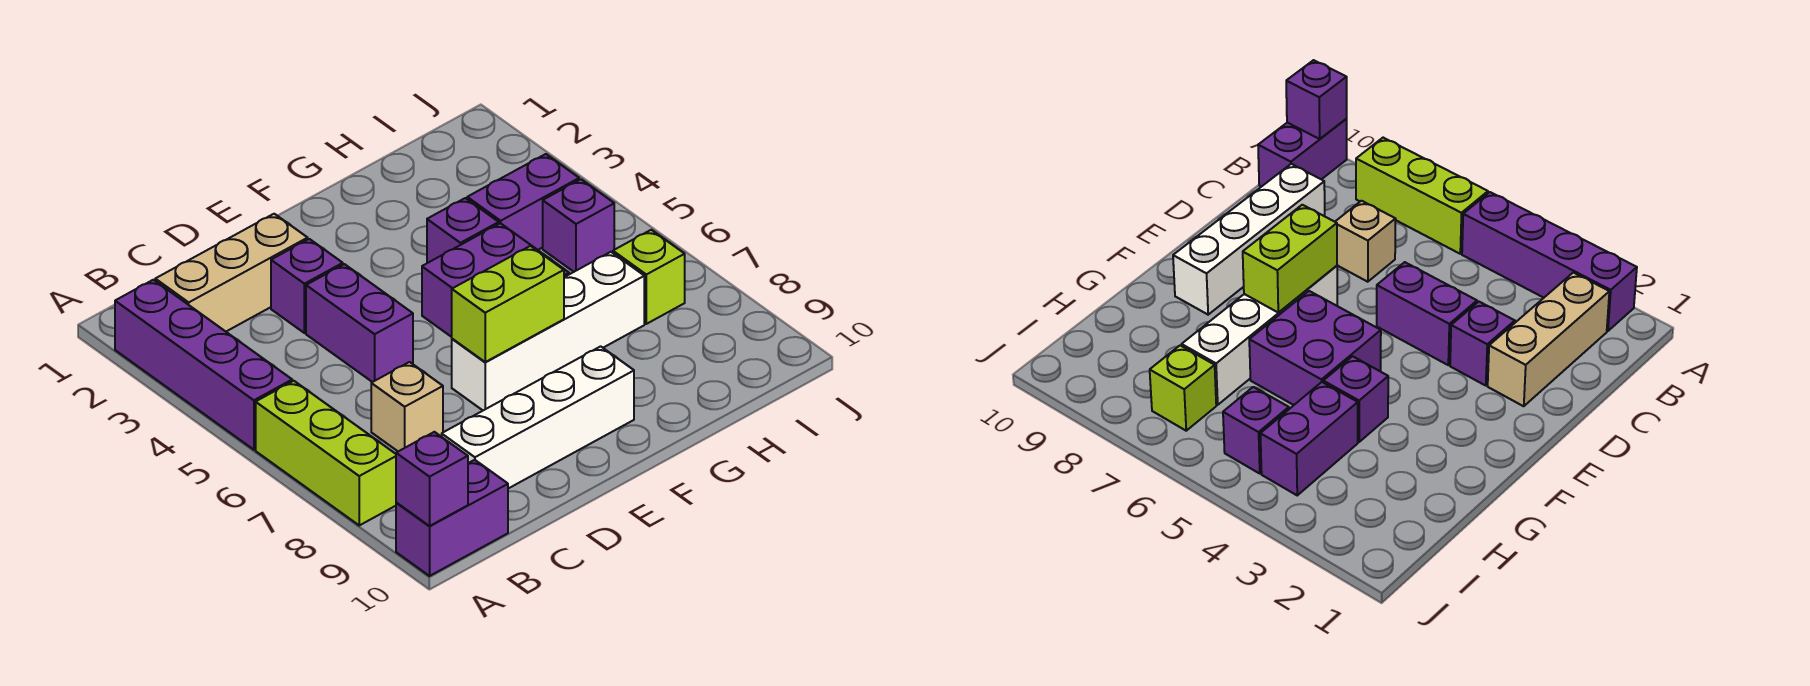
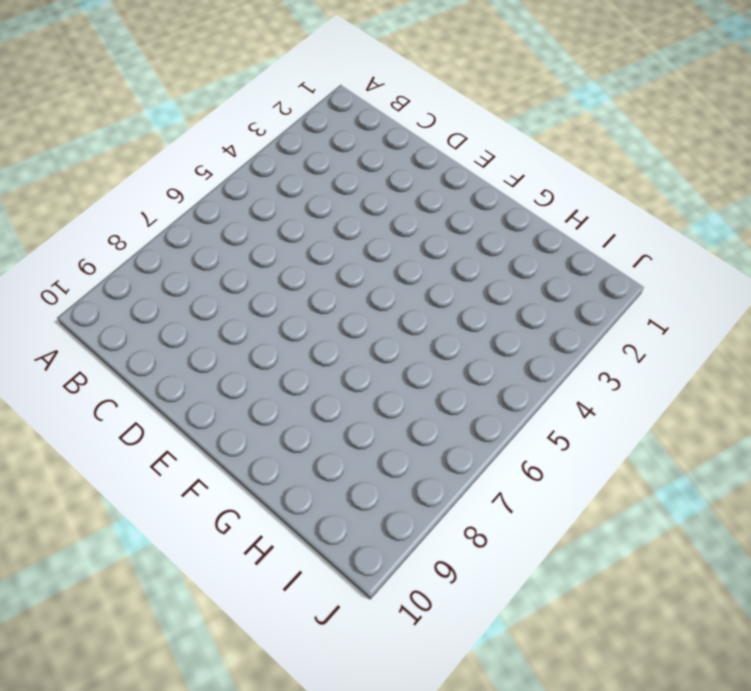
none -> purple 1x4 brick [115,280,292,450]
none -> lime 1x3 brick [256,381,396,525]
none -> purple 1x2 brick [396,460,508,576]

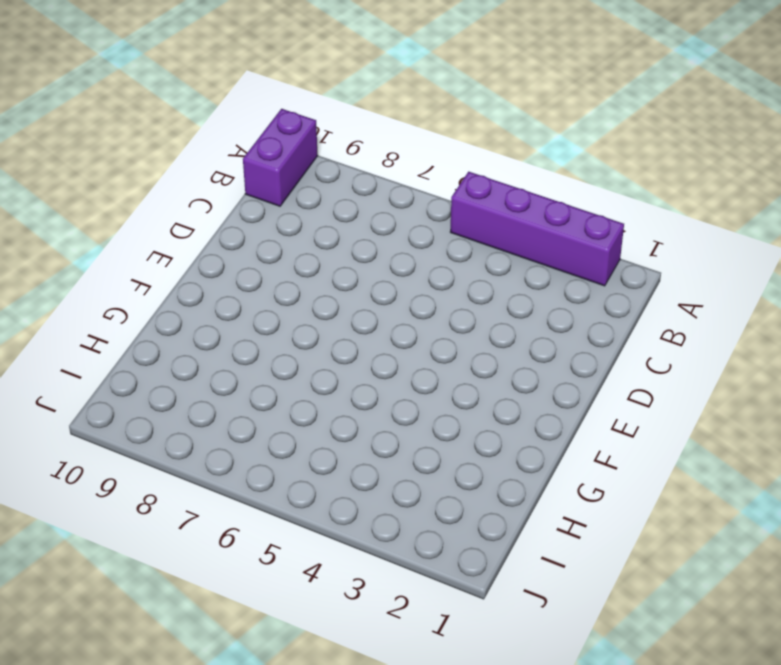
none -> lime 1x3 brick [256,381,396,525]
none -> tan 1x3 brick [155,214,308,331]
none -> tan 1x1 brick [371,362,443,451]

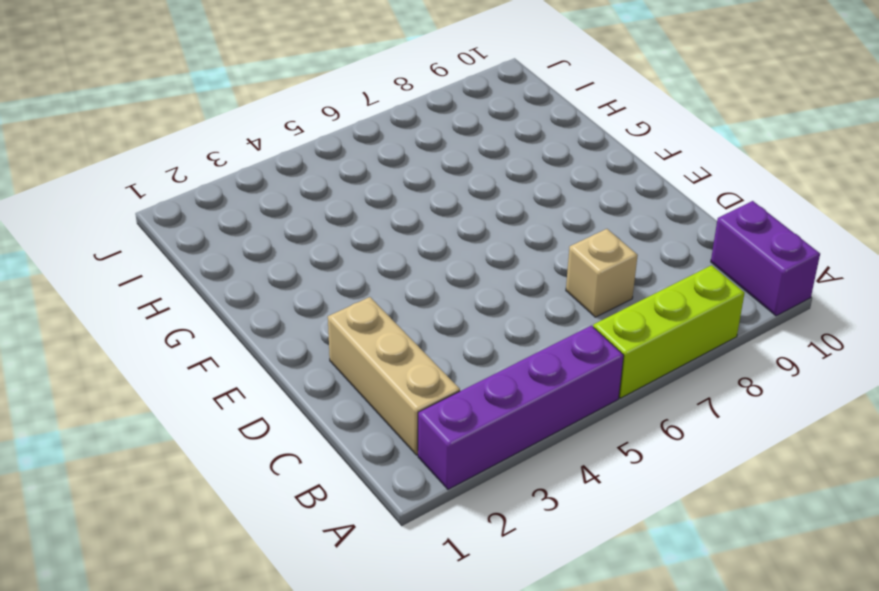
none -> white 1x4 brick [442,346,634,489]
none -> purple 1x1 brick [271,239,343,333]
none -> purple 1x2 brick [306,264,413,382]

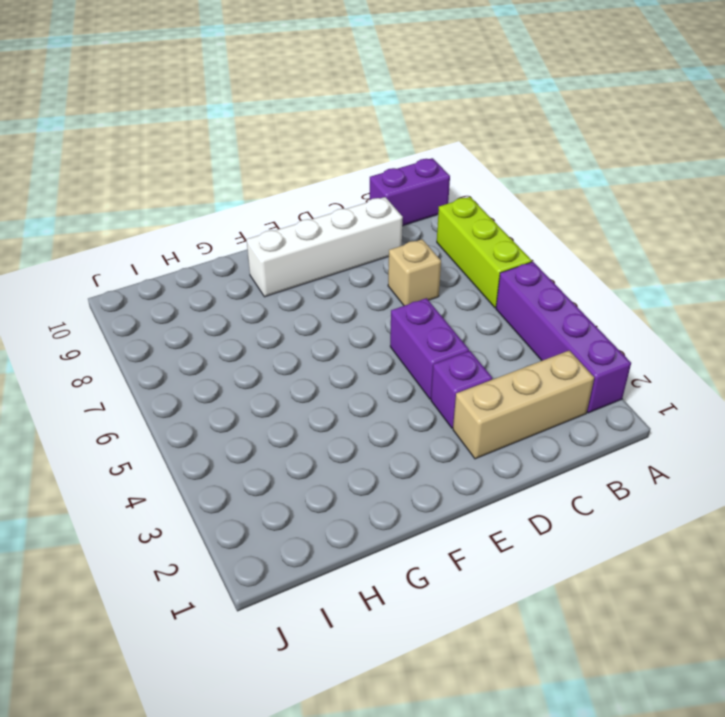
none -> white 1x4 brick [452,252,644,410]
none -> purple 2x2 brick [422,223,569,337]
none -> purple 1x1 brick [427,198,499,263]

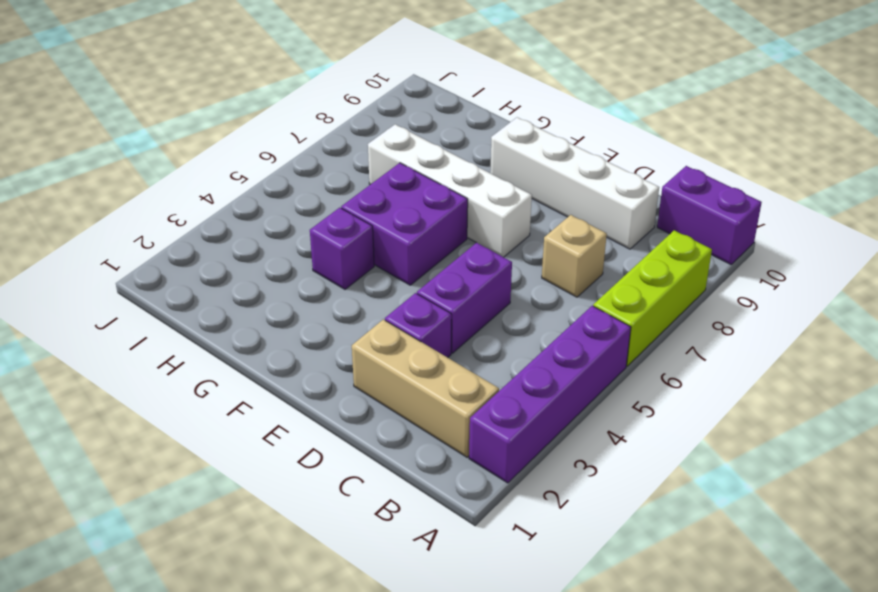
none -> purple 1x2 brick [467,154,579,250]
none -> purple 1x1 brick [543,179,614,272]
none -> lime 1x1 brick [613,230,685,324]

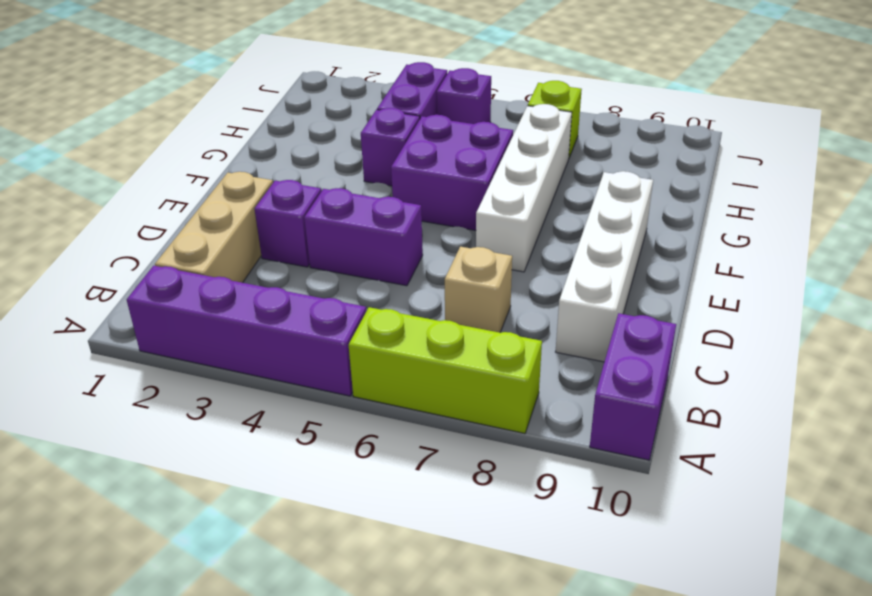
none -> purple 1x1 brick [396,432,468,526]
none -> lime 1x2 brick [452,246,564,362]

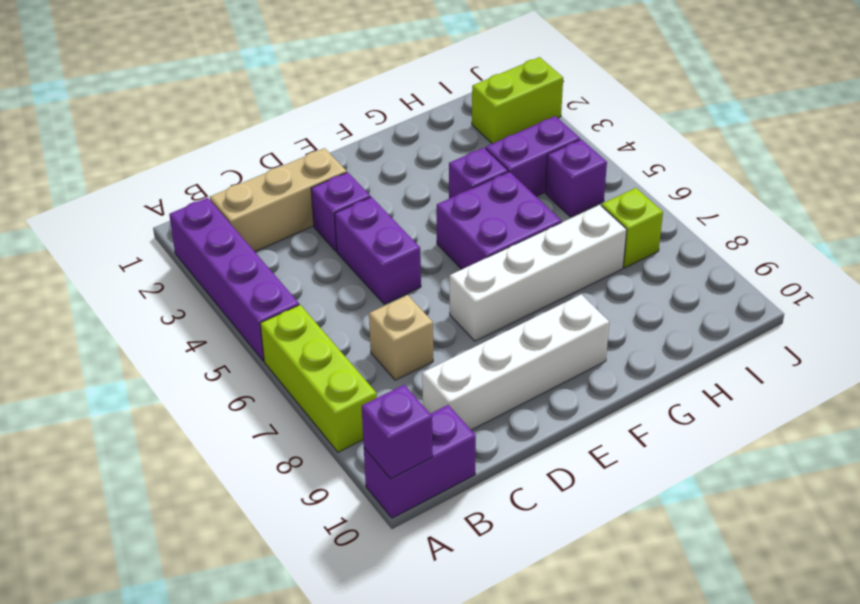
lime 1x2 brick [472,57,563,144] -> lime 1x2 brick moved to [452,246,564,362]

